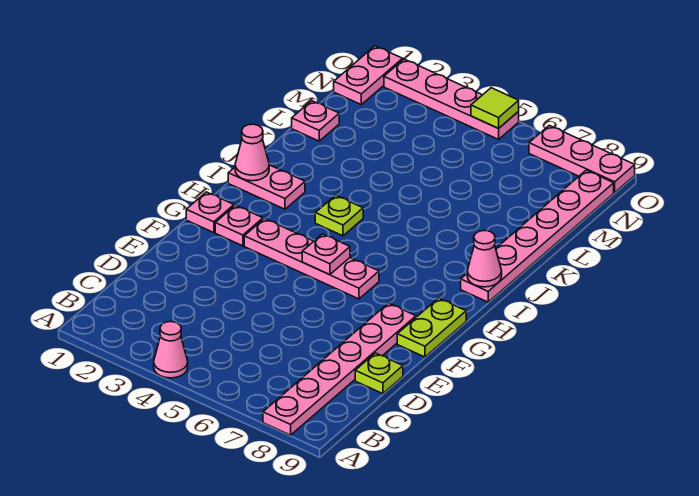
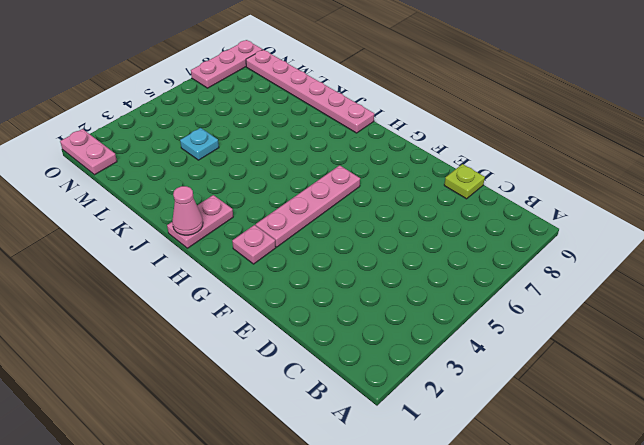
cyan 1x1 plate [180,128,219,160] -> none
none -> pink 1x1 cone [154,322,188,378]
none -> pink 1x6 plate [263,303,416,435]
none -> lime 1x2 plate [397,298,466,357]

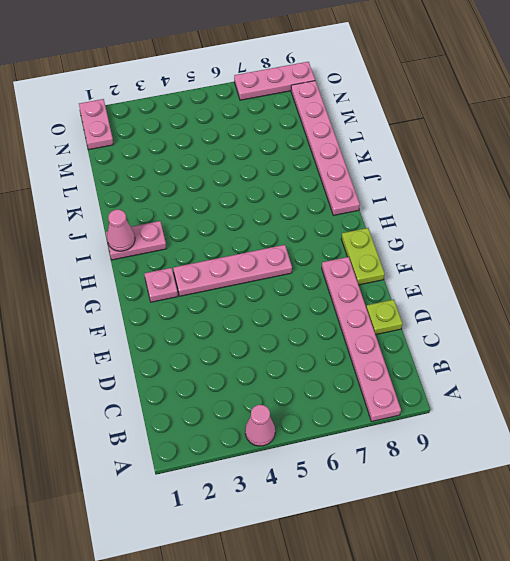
none -> pink 1x1 plate [186,192,234,233]
none -> lime 1x1 plate [315,195,363,236]
none -> pink 1x1 plate [292,101,339,141]

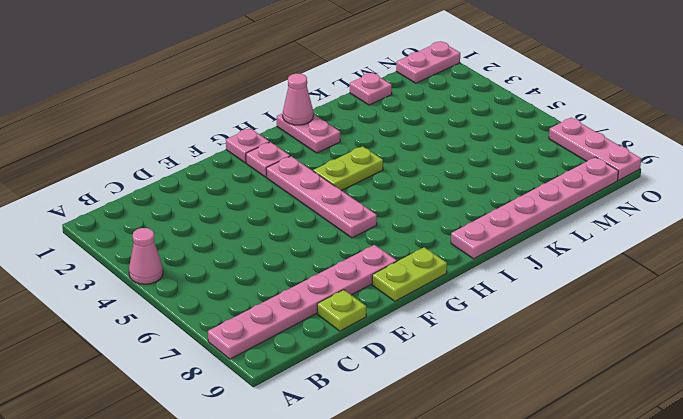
lime 1x2 plate [313,146,383,191] -> lime 1x1 plate [315,195,363,236]
none -> pink 1x4 plate [384,59,519,139]
none -> pink 1x1 plate [302,234,350,275]
none -> pink 1x1 cone [467,231,502,287]

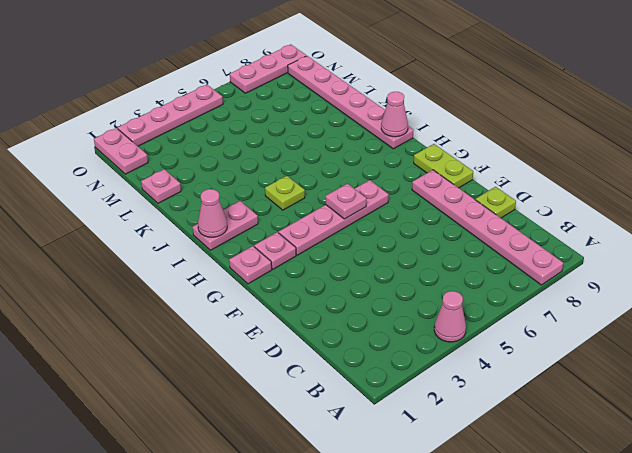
none -> lime 1x1 tile [471,88,519,128]

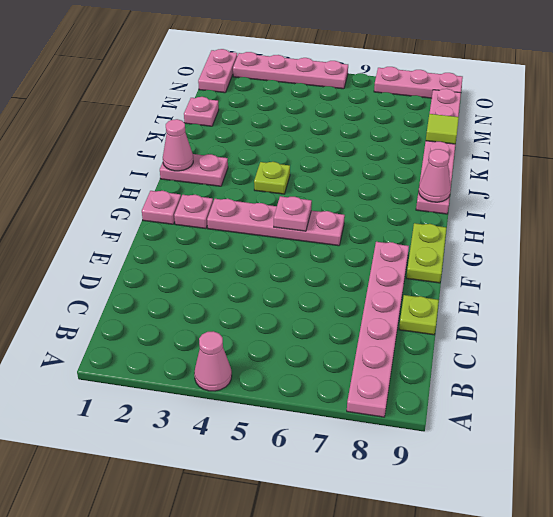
lime 1x1 tile [426,114,459,144] -> lime 1x1 tile moved to [471,88,519,128]

